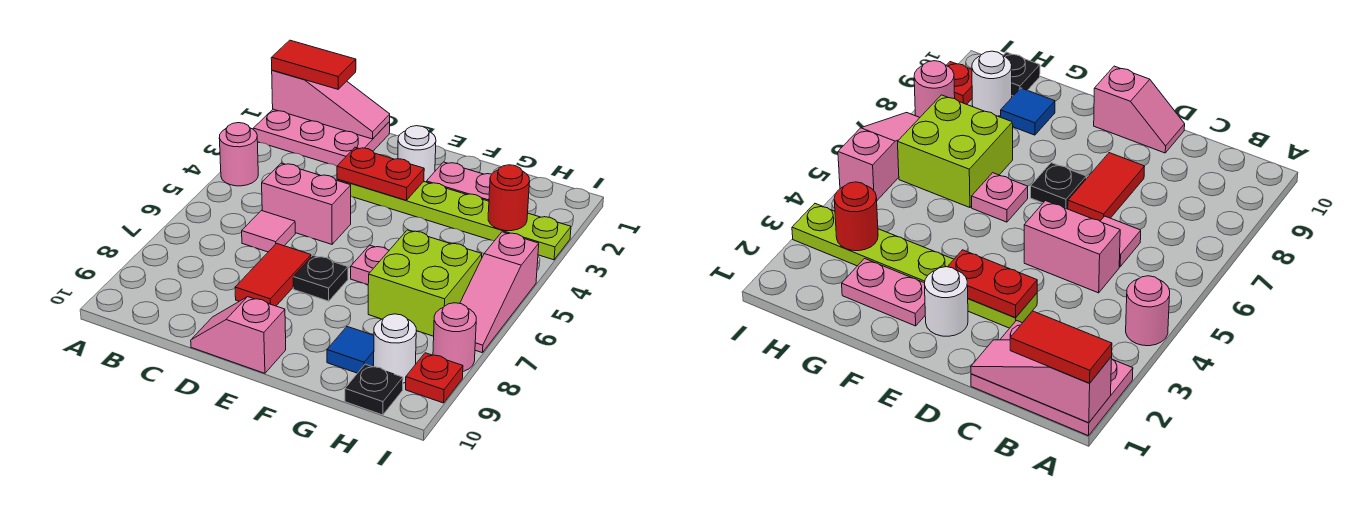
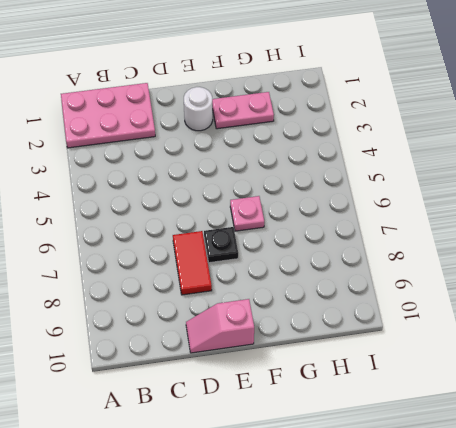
none -> pink 1x1 round brick [219,123,258,186]
none -> pink 1x2 brick [262,163,351,244]
none -> pink 1x1 tile [242,211,295,252]

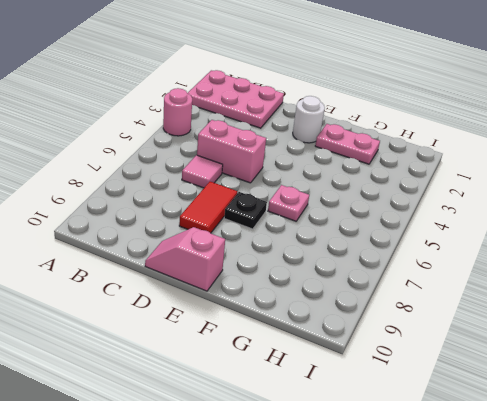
none -> lime 1x6 plate [337,179,571,260]
none -> lime 2x2 brick [368,230,482,336]
none -> blue 1x1 tile [327,327,374,373]

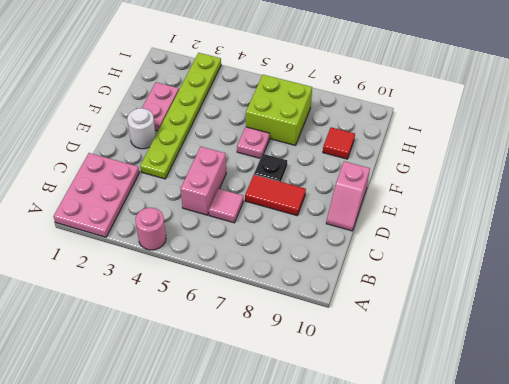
red 1x1 tile [323,127,355,159] -> blue 1x1 tile [327,327,374,373]
none -> white 1x1 round brick [374,314,416,383]
none -> black 1x1 plate [345,364,403,415]
none -> pink 1x3 slope [460,232,539,353]

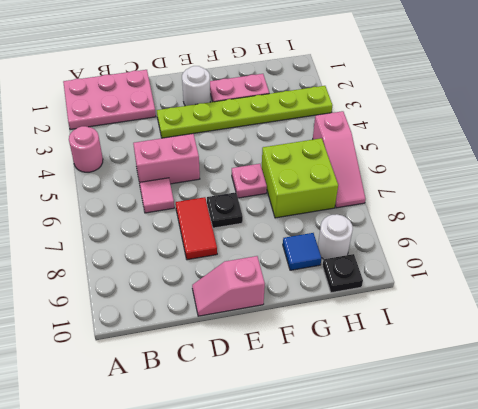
none -> pink 1x1 round brick [433,303,476,371]
none -> red 1x1 plate [406,353,463,403]
none -> pink 1x3 slope [272,70,390,139]

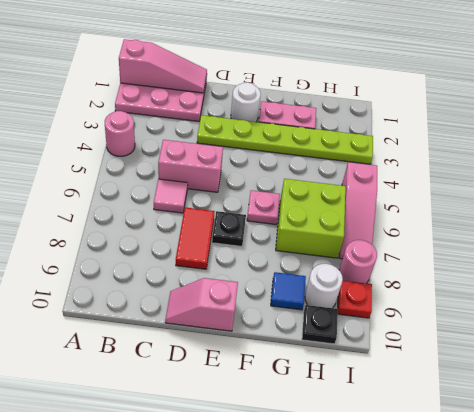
none -> red 1x2 plate [337,147,424,200]
none -> red 1x1 round brick [488,165,530,231]
none -> red 1x2 tile [271,40,356,89]

